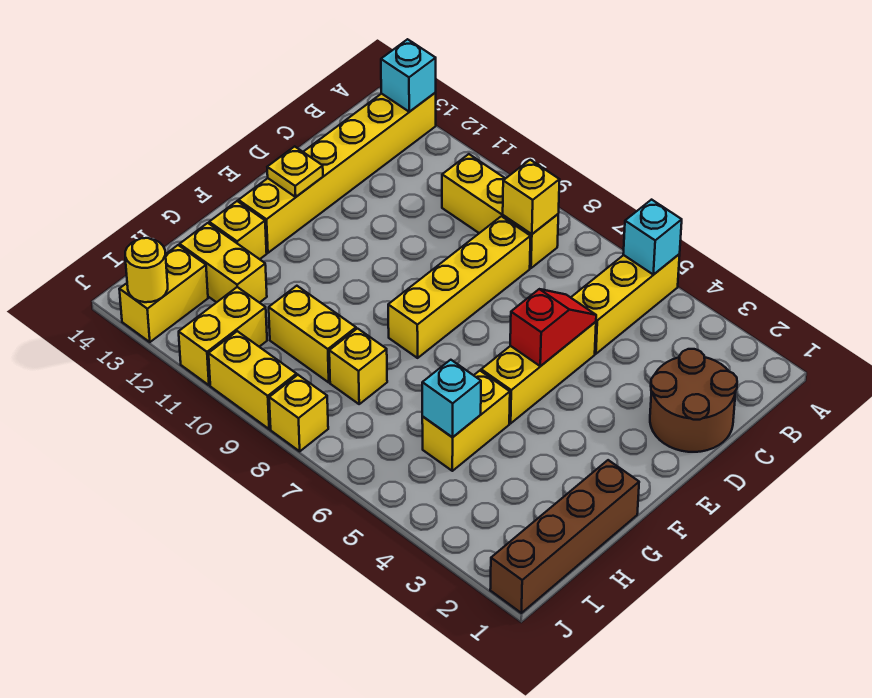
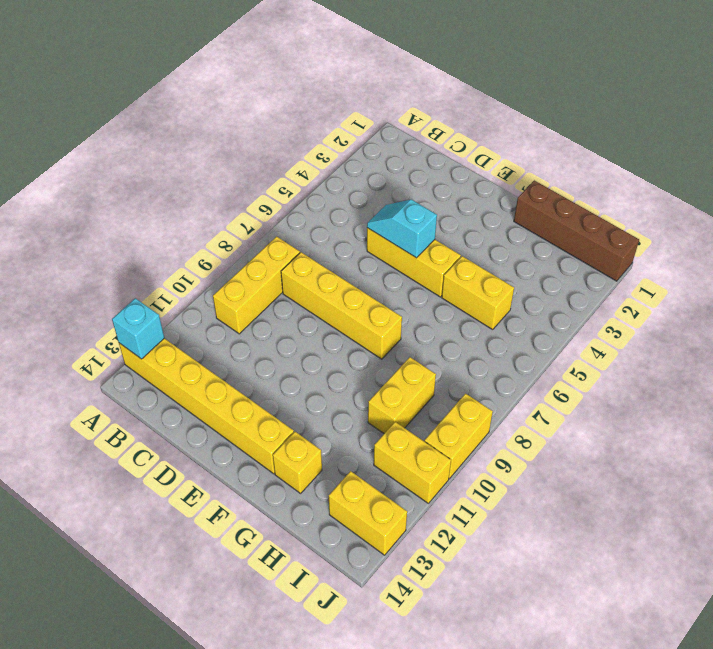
cyan 1x2 slope [367,200,437,258] -> red 1x2 slope [510,289,596,366]
none -> yellow 1x3 brick [571,254,680,354]
none -> brown 2x2 round brick [650,349,737,452]
none -> yellow 1x1 brick [329,329,387,404]

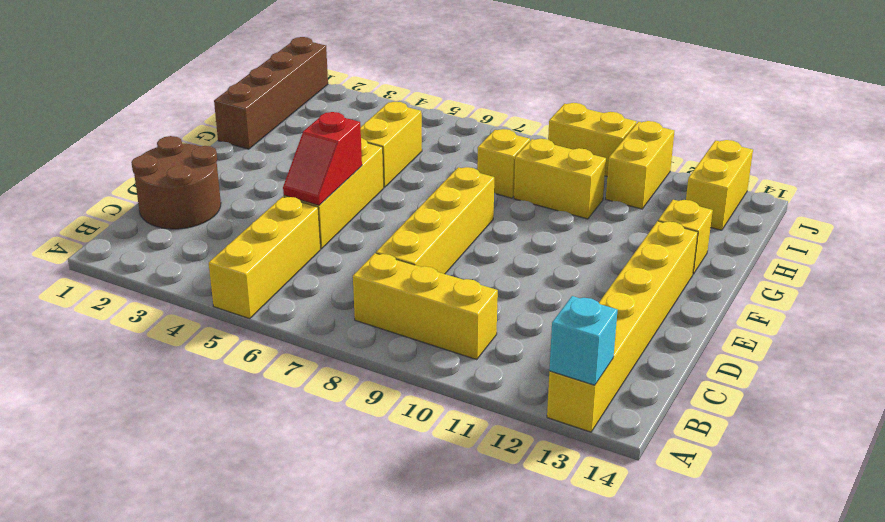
none -> yellow 1x2 brick [180,223,267,303]
none -> yellow 1x1 brick [269,375,328,451]
none -> cyan 1x1 brick [623,200,682,275]

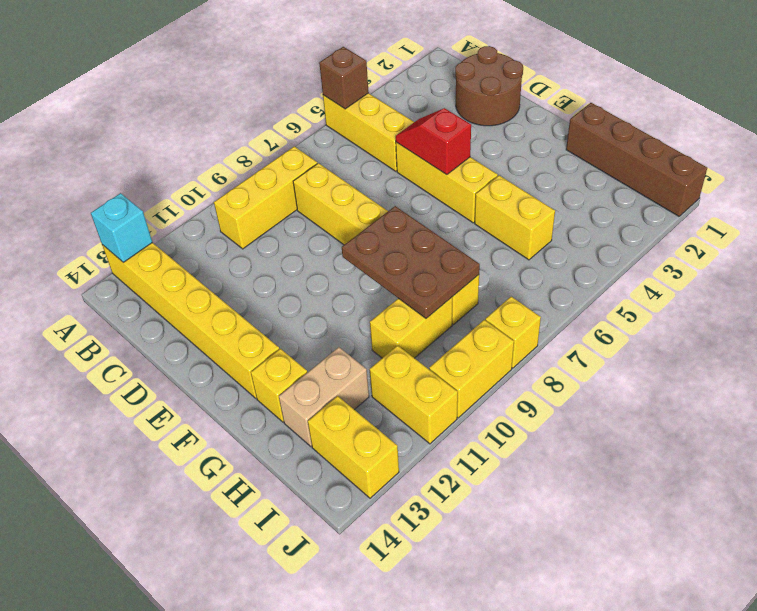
brown 1x1 brick [319,47,369,109] -> cyan 1x1 brick [623,200,682,275]
brown 2x3 plate [342,206,480,318] -> none
tan 1x2 brick [279,347,369,447] -> yellow 1x2 brick [180,223,267,303]
none -> yellow 1x1 brick [503,160,560,234]
none -> yellow 1x1 plate [267,146,323,197]
none -> cyan 1x1 brick [422,360,481,437]

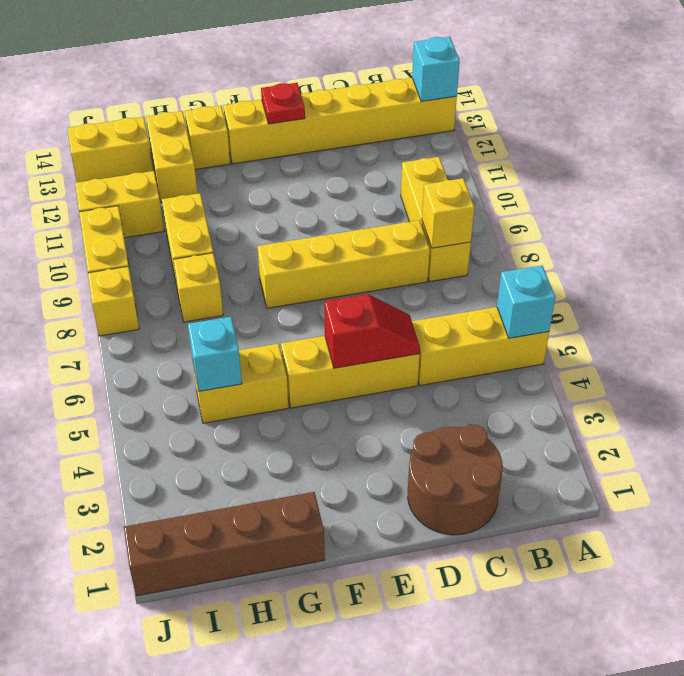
red 1x1 plate [261,83,305,124] -> yellow 1x1 plate [267,146,323,197]
none -> yellow 1x1 round brick [125,238,168,302]

